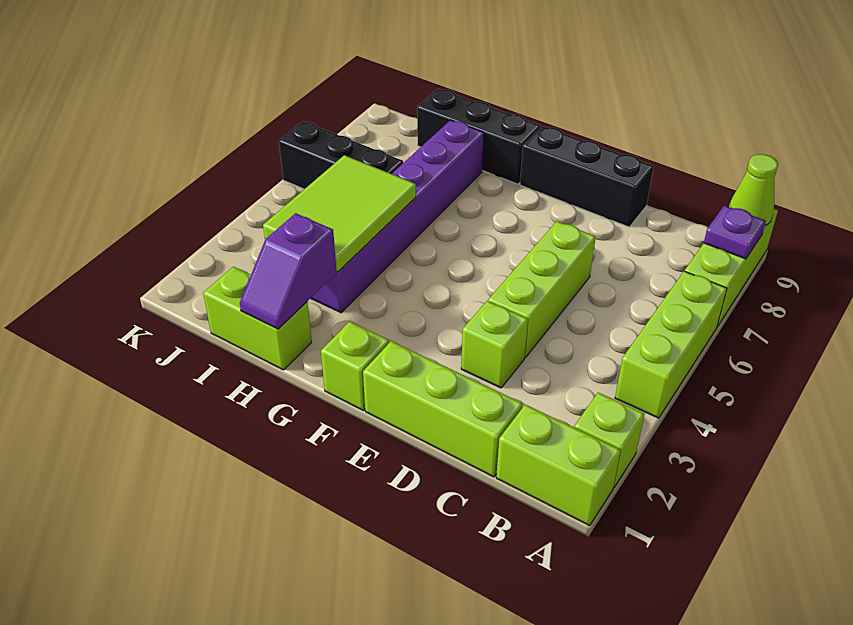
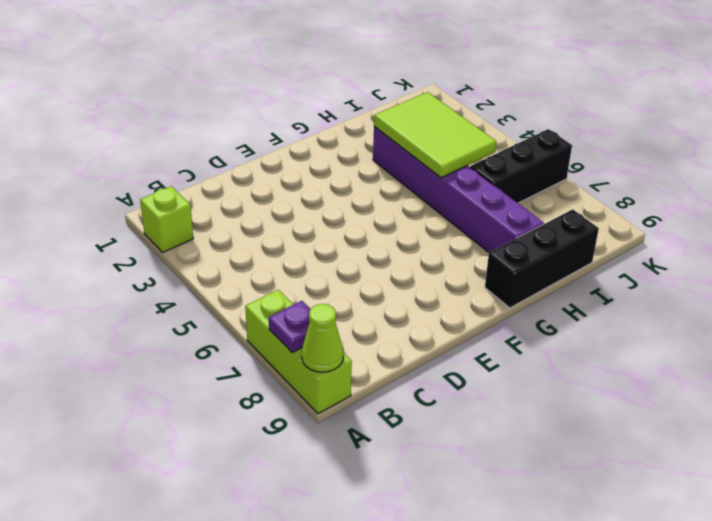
none -> lime 1x2 brick [496,405,621,526]
none -> lime 1x3 brick [615,271,727,418]
none -> lime 1x3 brick [363,341,523,477]

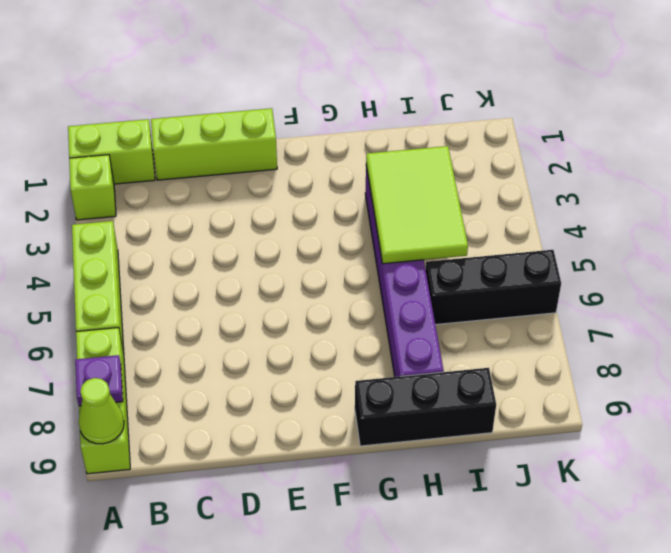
none -> lime 1x1 brick [461,301,528,388]
none -> lime 1x3 brick [488,221,596,358]
none -> black 1x3 brick [520,126,654,227]

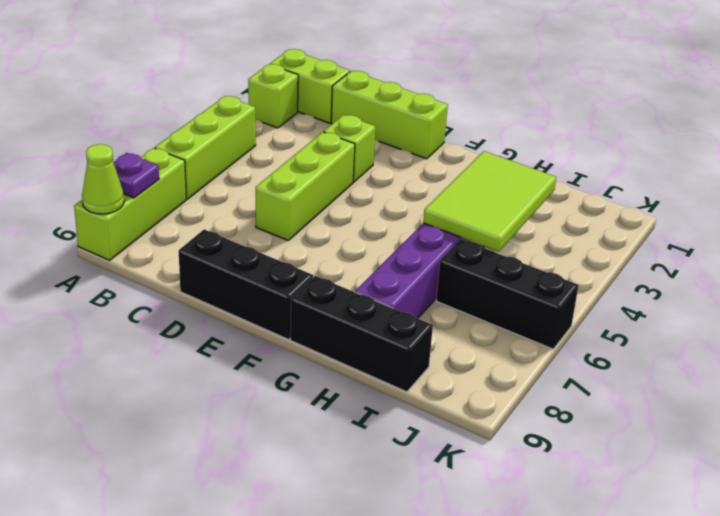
none -> lime 1x1 brick [321,322,389,410]
none -> lime 1x2 brick [203,267,312,370]
none -> purple 1x2 slope [240,213,337,329]

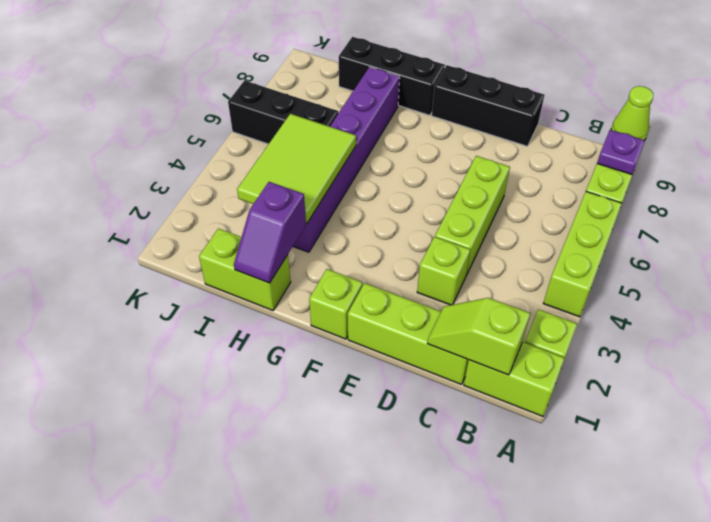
lime 1x2 slope [427,298,530,375] -> none

